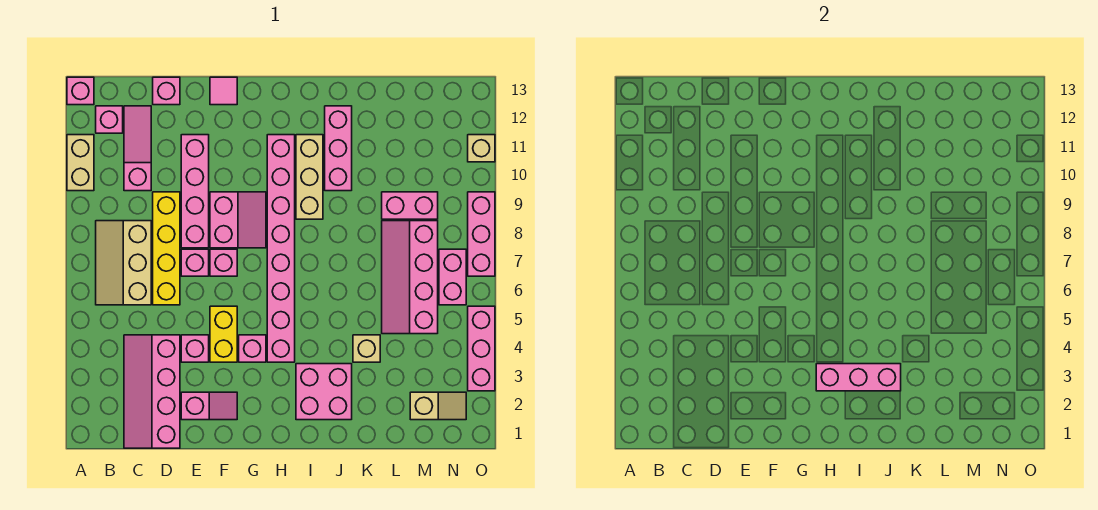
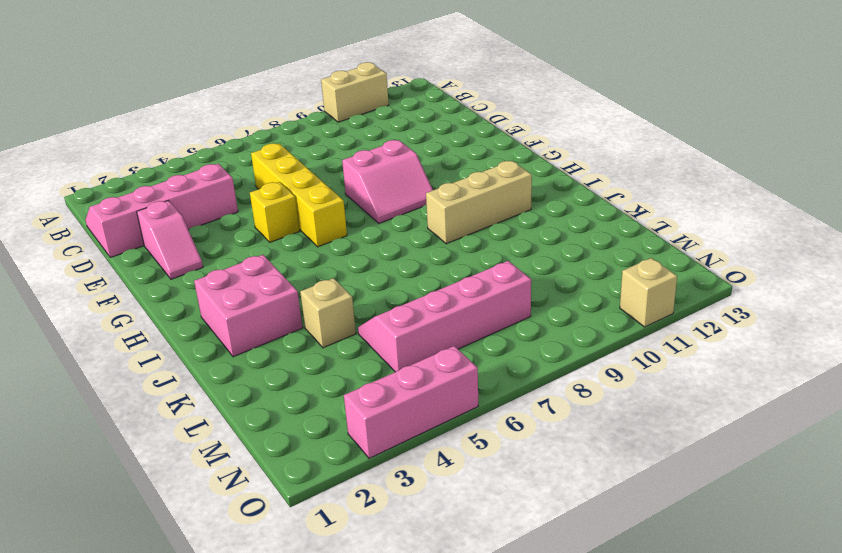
yellow 1x4 brick [251,143,347,247] -> yellow 1x4 brick turned to [153,192,180,305]
yellow 1x1 brick [250,182,299,242] -> yellow 1x2 brick [210,306,237,362]
none -> pink 1x1 brick [67,77,94,105]
none -> tan 2x3 slope [96,221,151,305]
none -> pink 1x1 brick [96,106,123,133]
none -> pink 1x3 slope [124,106,151,191]

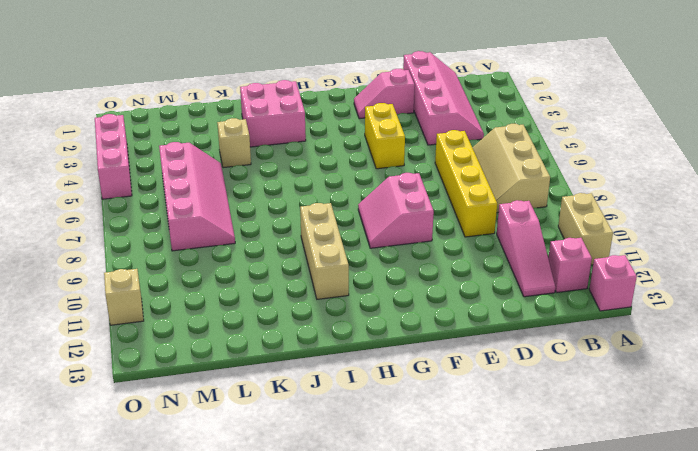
tan 2x3 slope [472,124,550,213] -> tan 2x3 slope turned to [96,221,151,305]
none -> pink 1x1 brick [153,77,180,105]
none -> pink 1x1 brick [181,335,209,362]
none -> pink 1x1 brick [181,249,209,276]
none -> pink 1x4 brick [181,135,209,248]

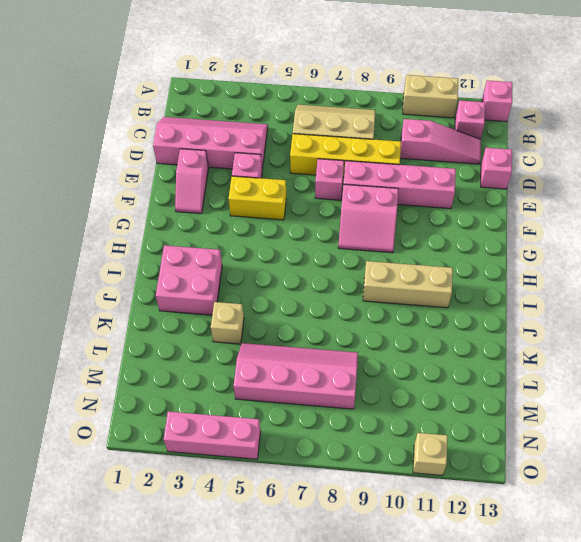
none -> pink 1x1 brick [210,249,237,276]
none -> pink 1x1 tile [210,77,237,105]
none -> pink 1x1 brick [239,335,266,362]
none -> pink 1x8 brick [267,135,295,362]

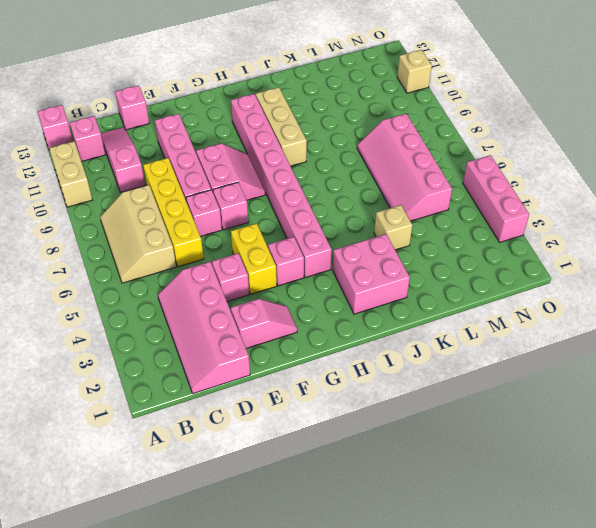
none -> pink 1x1 tile [210,77,237,105]
none -> pink 1x3 brick [325,106,352,191]
none -> pink 1x2 brick [382,192,438,219]
none -> tan 1x2 slope [410,392,466,420]

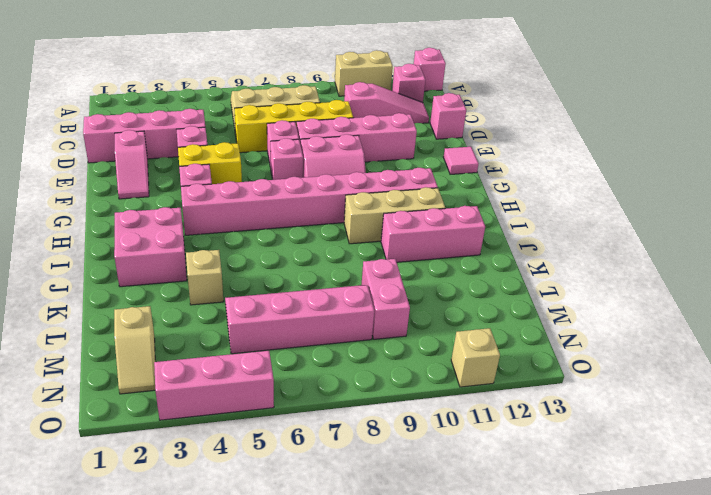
none -> pink 1x2 brick [439,249,466,305]
none -> pink 1x3 brick [468,192,495,276]
none -> pink 1x3 brick [816,364,901,391]

